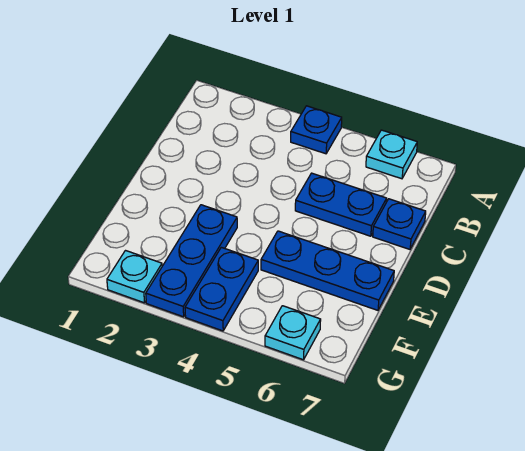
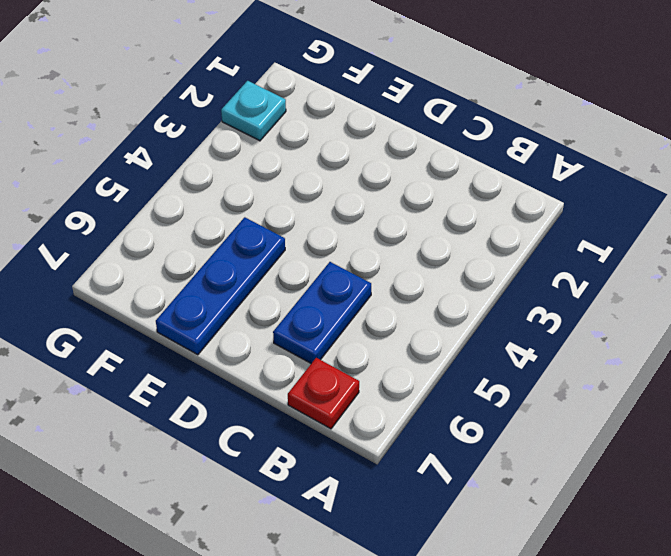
red 1x1 plate [288,358,359,429] -> none
none -> blue 1x1 plate [291,106,342,154]
none -> cyan 1x1 plate [366,130,417,179]

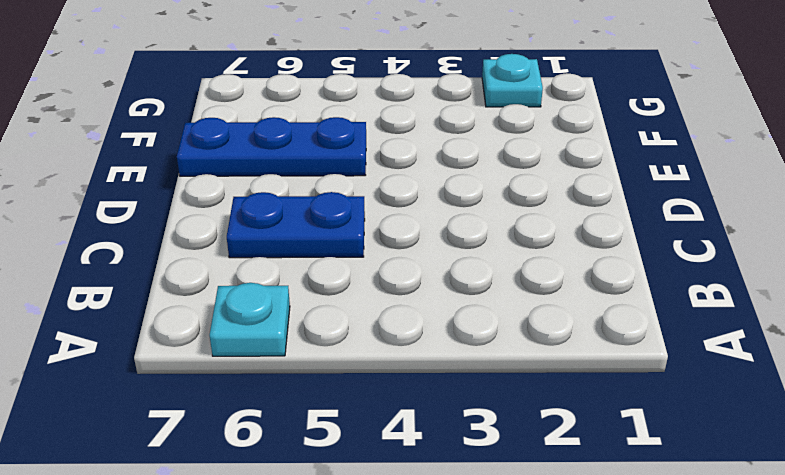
none -> blue 1x1 plate [291,106,342,154]
none -> blue 1x1 plate [373,199,426,249]

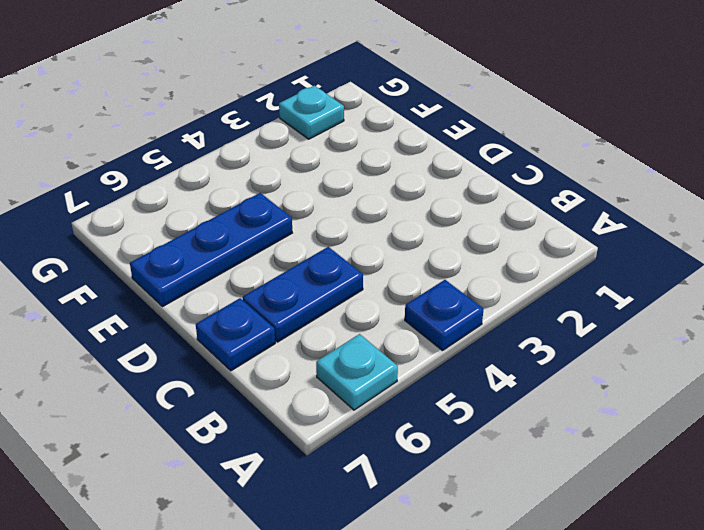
none -> blue 1x3 plate [146,205,237,317]
none -> blue 1x2 plate [185,247,258,331]

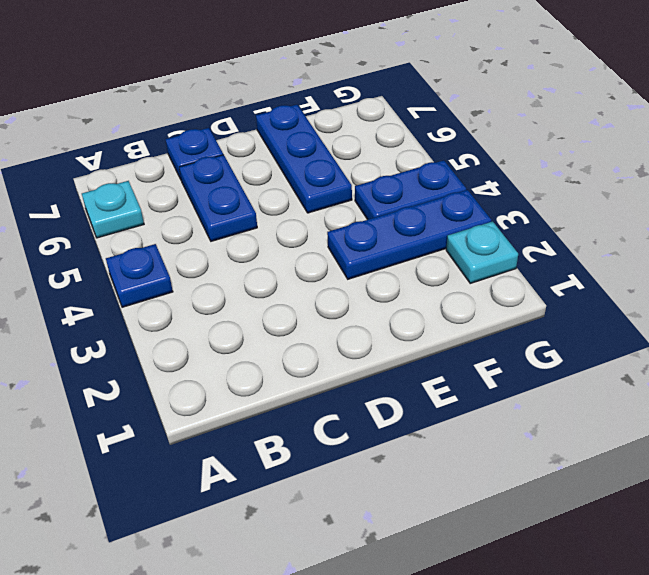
none -> cyan 1x1 plate [265,306,321,360]

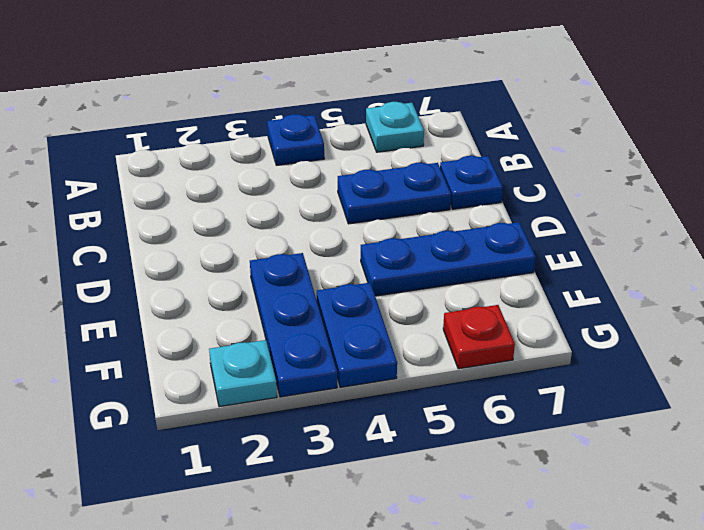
red 1x1 plate [443,305,515,369] -> cyan 1x1 plate [265,306,321,360]

